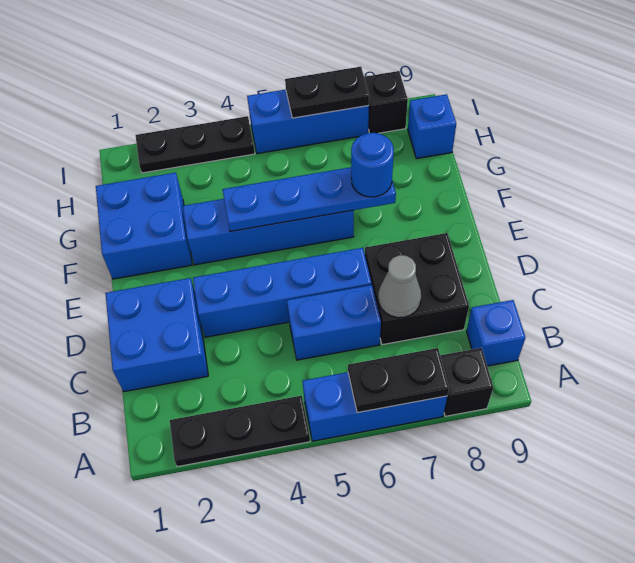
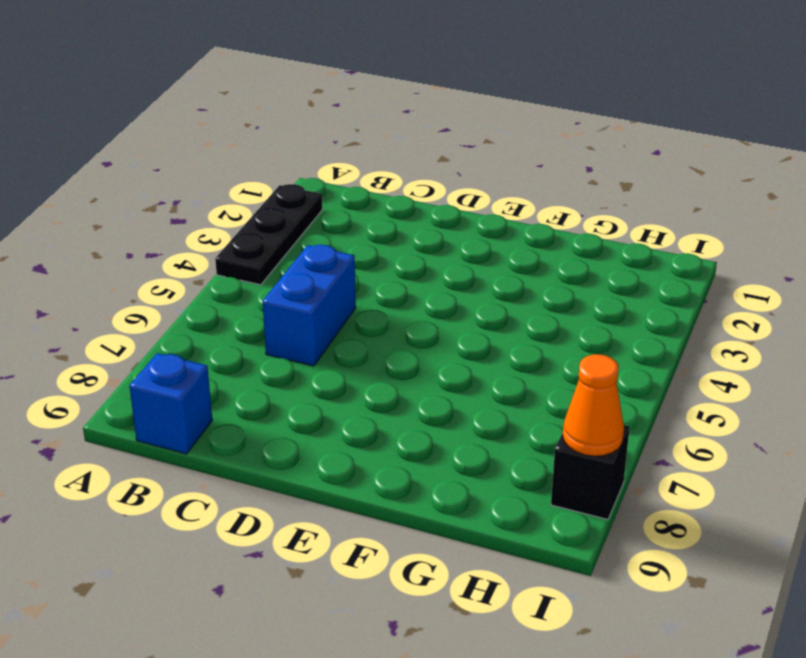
orange 1x1 cone [563,354,624,456] -> none
none -> blue 1x3 brick [303,372,447,441]
none -> black 1x1 brick [440,348,493,416]
none -> blue 2x2 brick [106,278,208,392]

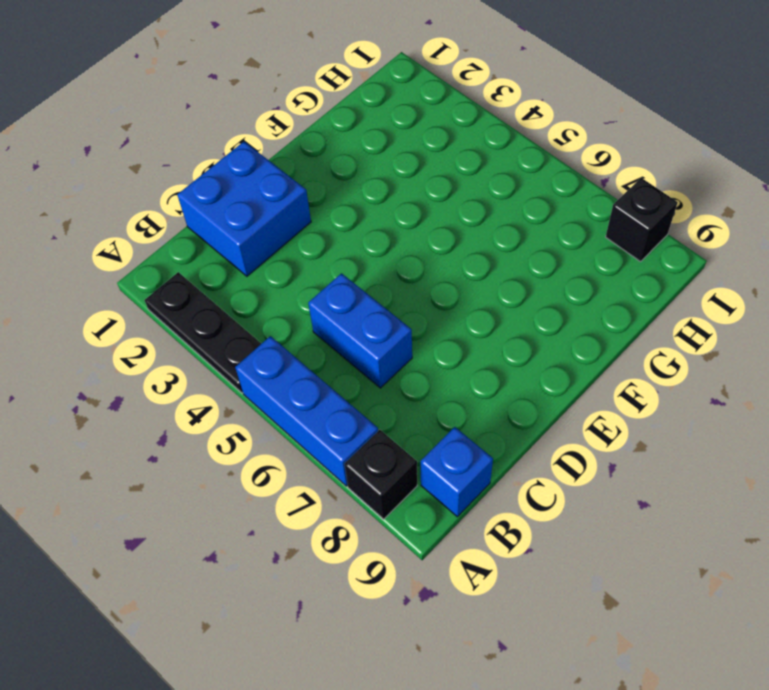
none -> black 2x2 brick [365,233,469,345]
none -> blue 1x4 brick [193,248,372,337]
none -> blue 2x2 brick [96,172,192,279]

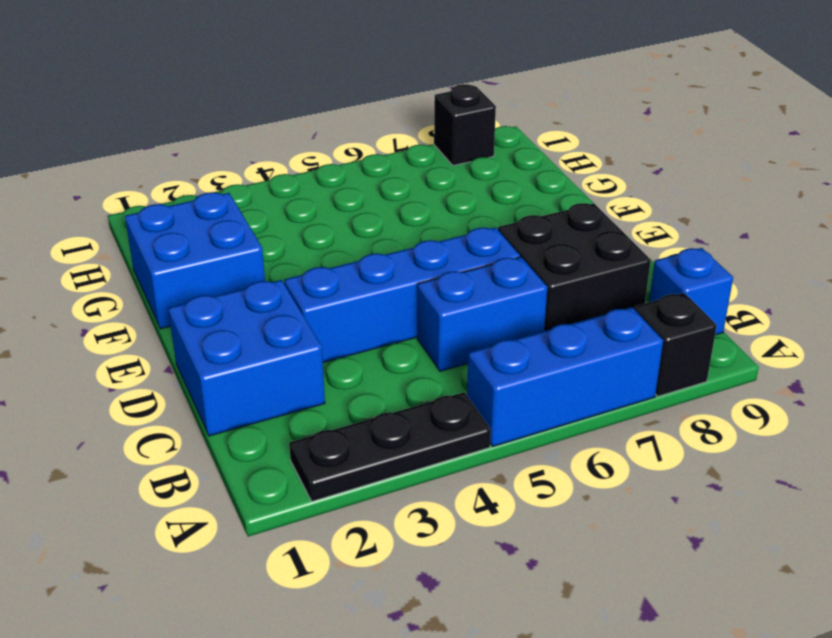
none -> blue 1x4 brick [183,199,354,265]
none -> blue 1x1 brick [408,94,456,159]
none -> black 1x3 plate [136,116,255,173]

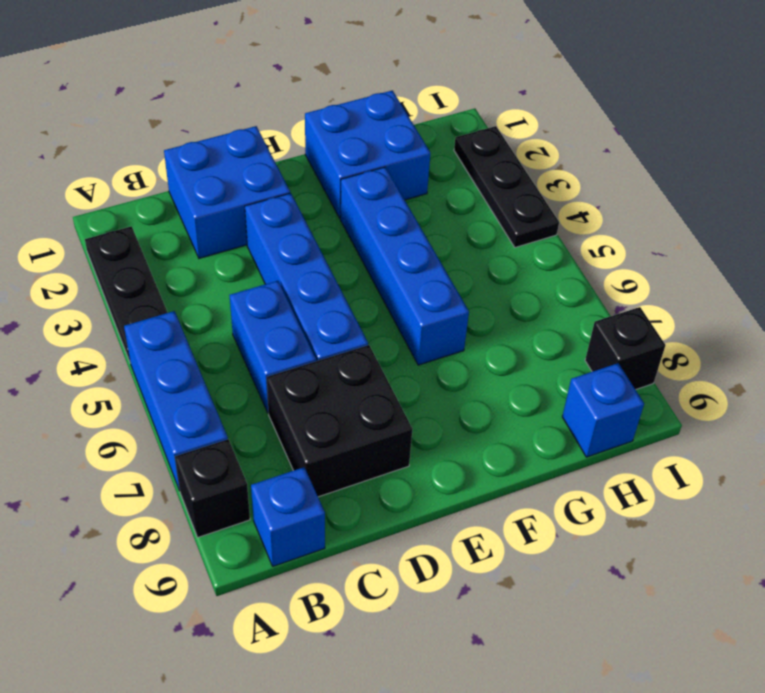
none -> blue 1x3 brick [247,90,369,154]
none -> black 1x2 plate [348,348,449,413]
none -> grey 1x1 cone [378,255,421,318]

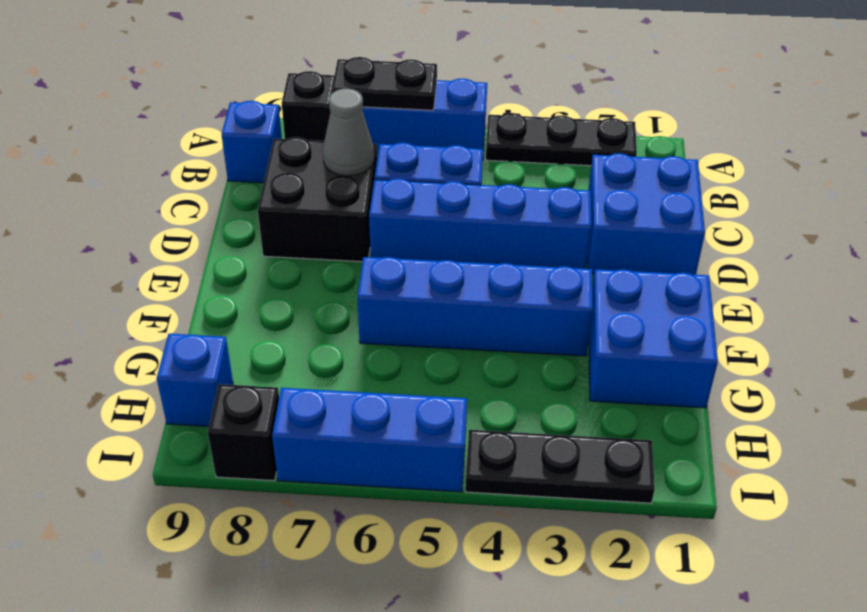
none -> blue 1x4 plate [222,167,396,231]
none -> black 1x2 plate [285,67,369,118]
none -> blue 1x1 round brick [351,133,394,197]

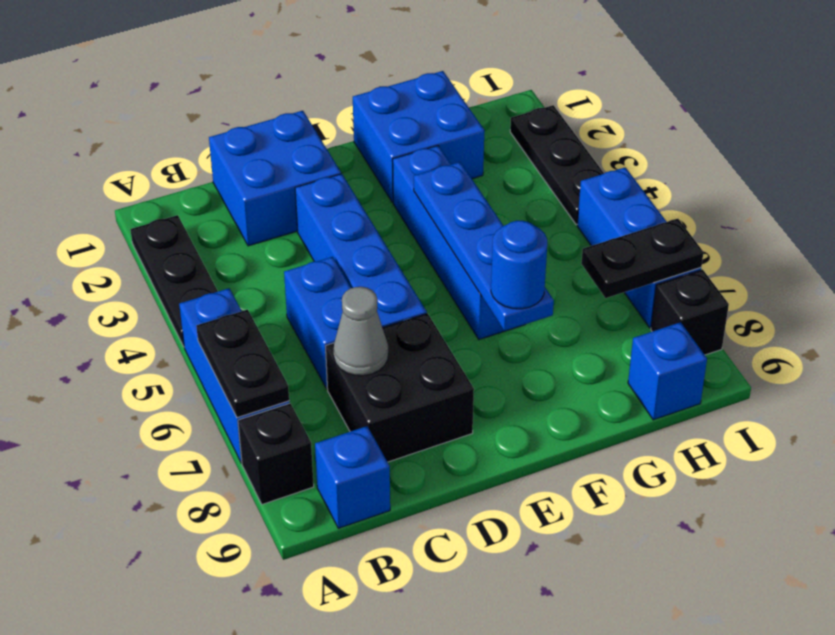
black 1x2 plate [581,219,704,298] -> black 1x2 plate turned to [285,67,369,118]

